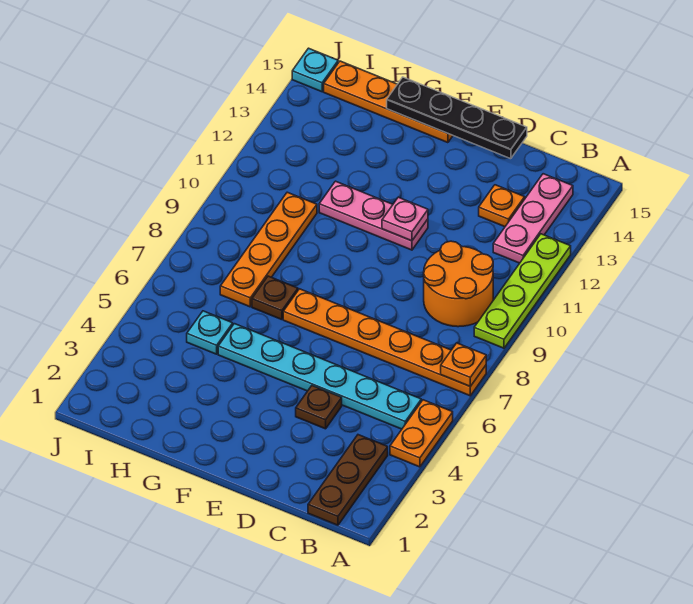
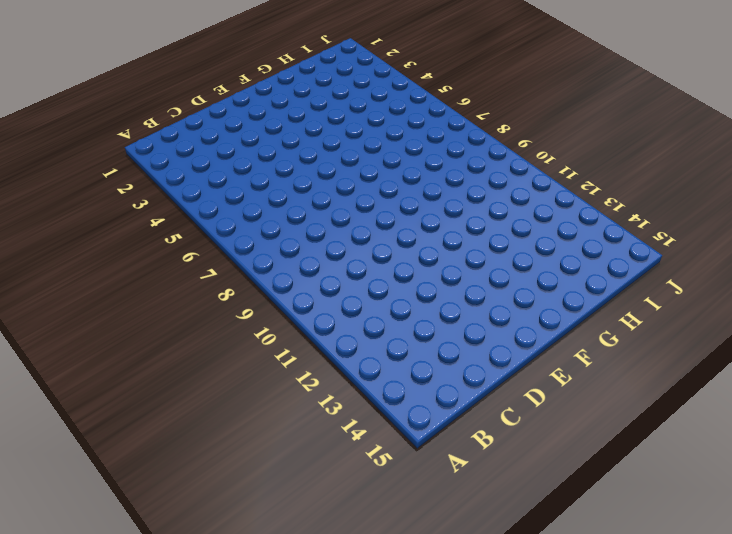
none -> orange 1x2 plate [390,400,453,467]
none -> orange 1x6 plate [283,289,486,396]
none -> lime 1x4 plate [474,234,571,348]

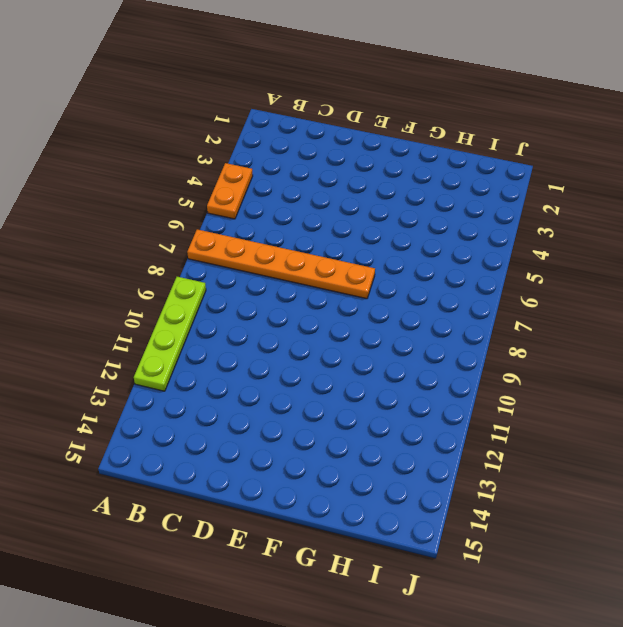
none -> brown 1x3 plate [308,435,388,525]
none -> cyan 1x6 plate [218,324,421,429]
none -> orange 2x2 round brick [424,241,493,327]

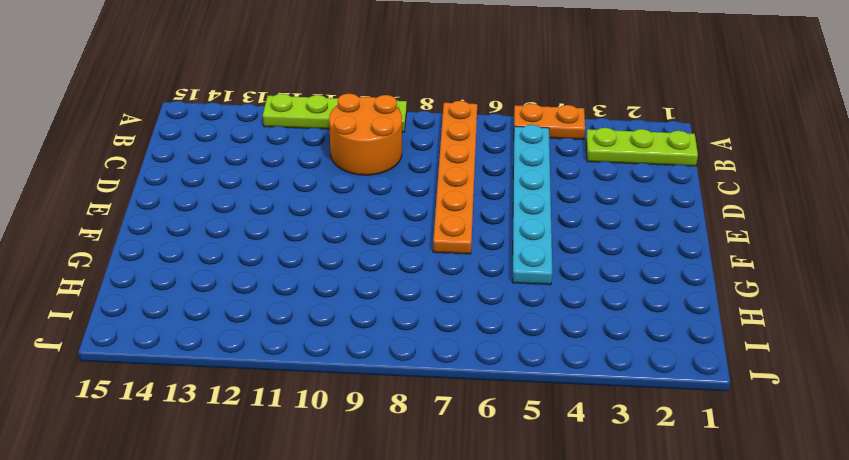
lime 1x3 plate [586,128,698,166] -> brown 1x3 plate [308,435,388,525]
none -> pink 1x3 plate [493,174,573,263]
none -> orange 1x1 plate [479,185,525,227]
none -> brown 1x1 plate [296,386,342,429]

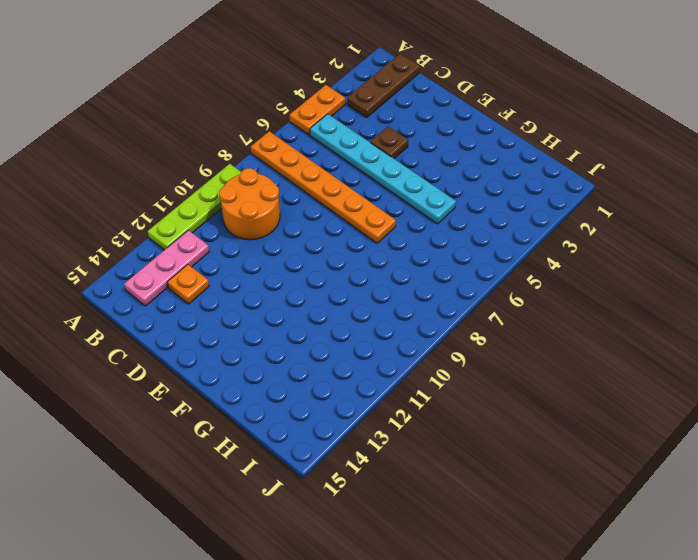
none -> pink 1x3 plate [319,181,428,250]
none -> orange 1x4 plate [324,61,453,143]
none -> brown 1x1 plate [252,276,298,320]

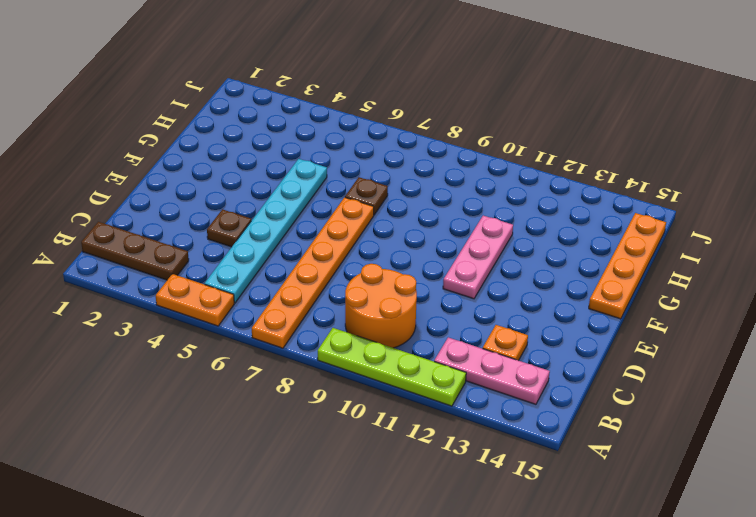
none -> cyan 1x1 plate [187,311,233,354]
none -> orange 1x4 plate [220,192,317,307]
none -> cyan 1x1 plate [292,48,338,92]

